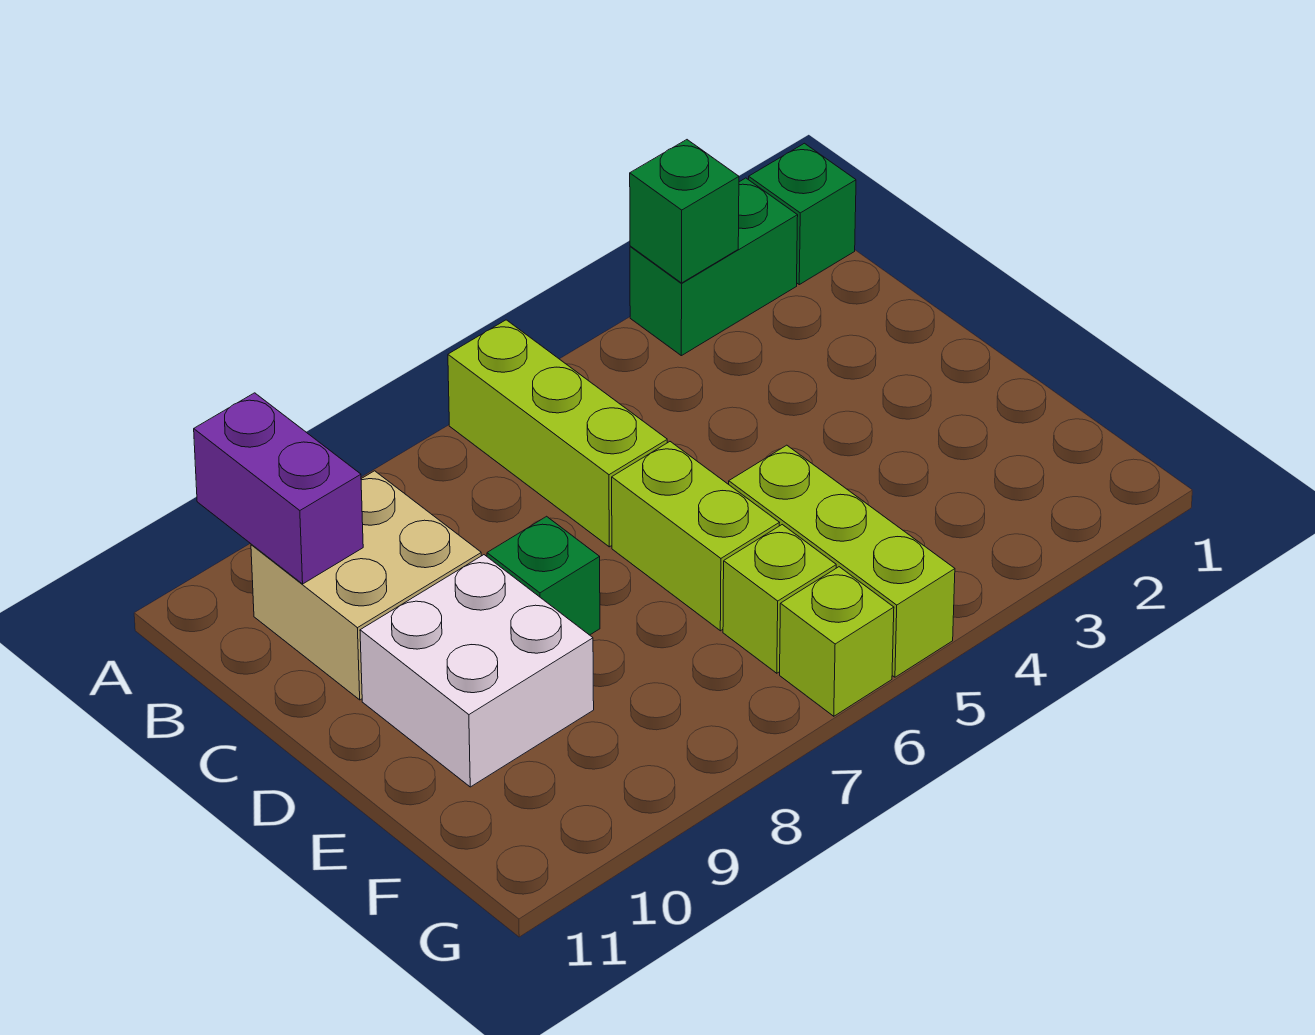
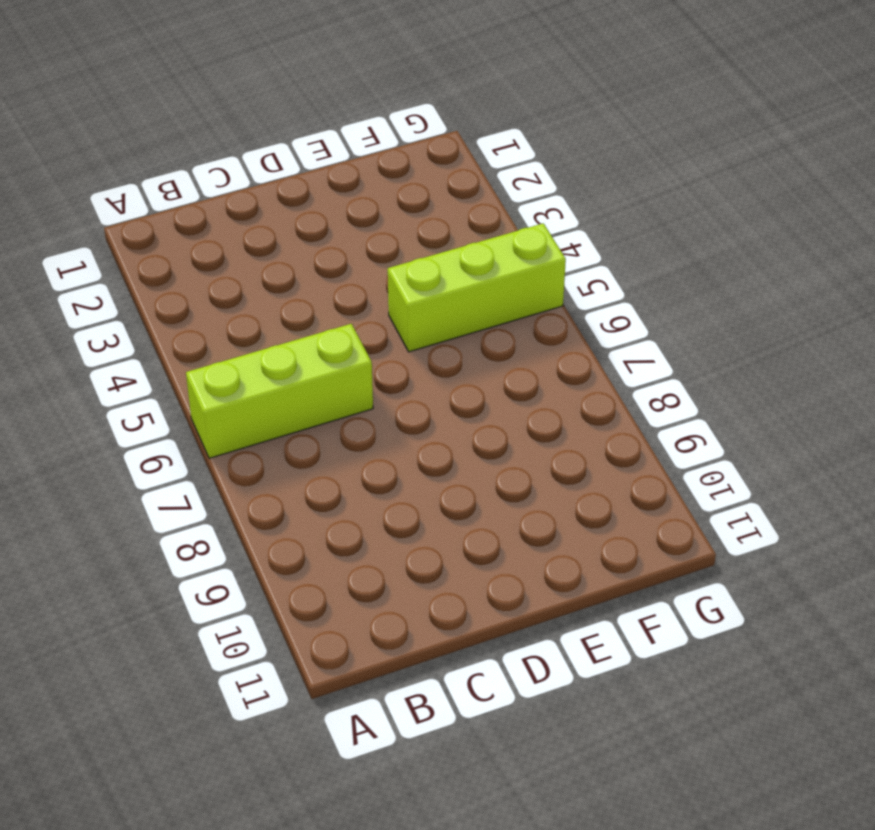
none -> green 1x1 brick [749,143,856,285]
none -> green 1x2 brick [630,178,798,356]
none -> tan 2x2 brick [251,471,481,700]

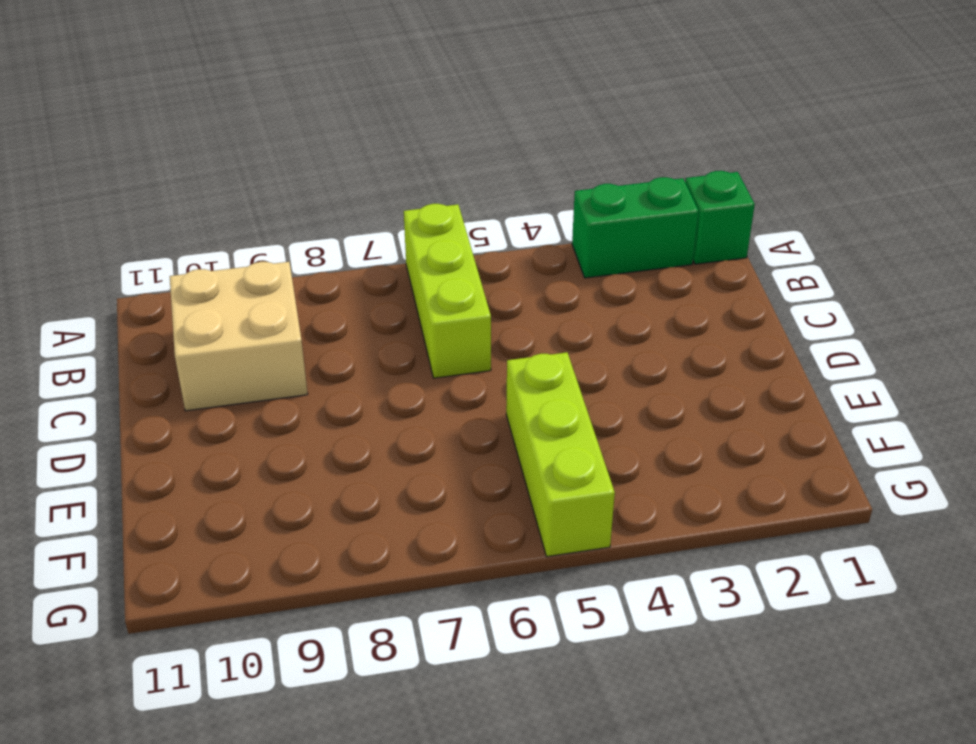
none -> lime 1x2 brick [612,442,779,631]
none -> green 1x1 brick [487,516,600,635]
none -> white 2x2 brick [360,555,594,787]

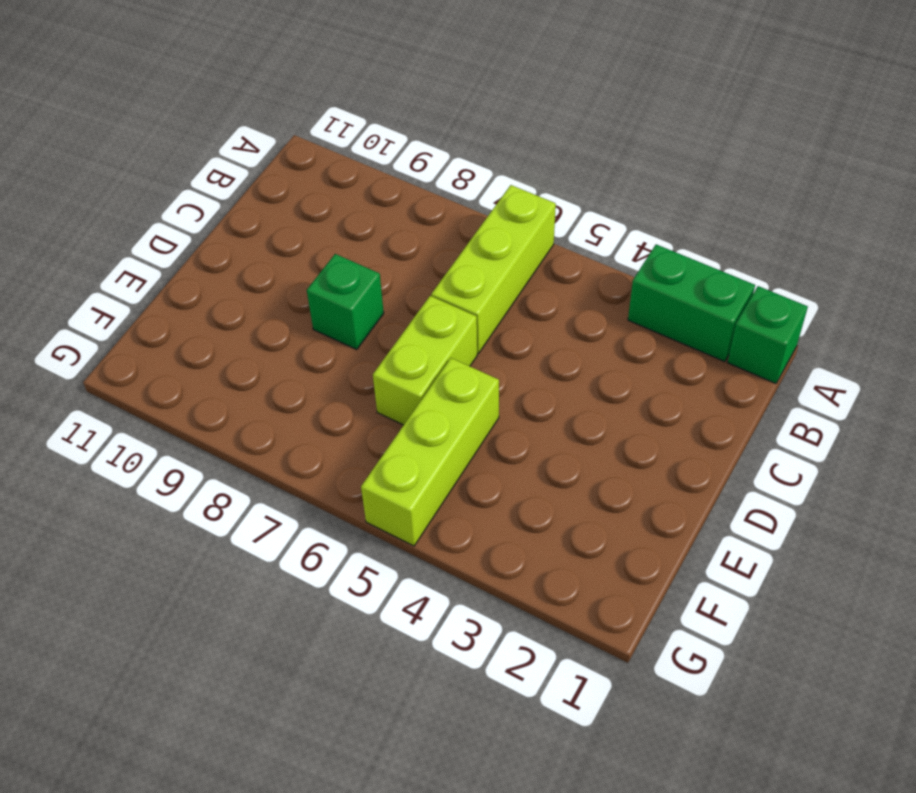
none -> tan 2x2 brick [251,471,481,700]
none -> white 2x2 brick [360,555,594,787]
none -> lime 1x1 brick [723,525,836,673]

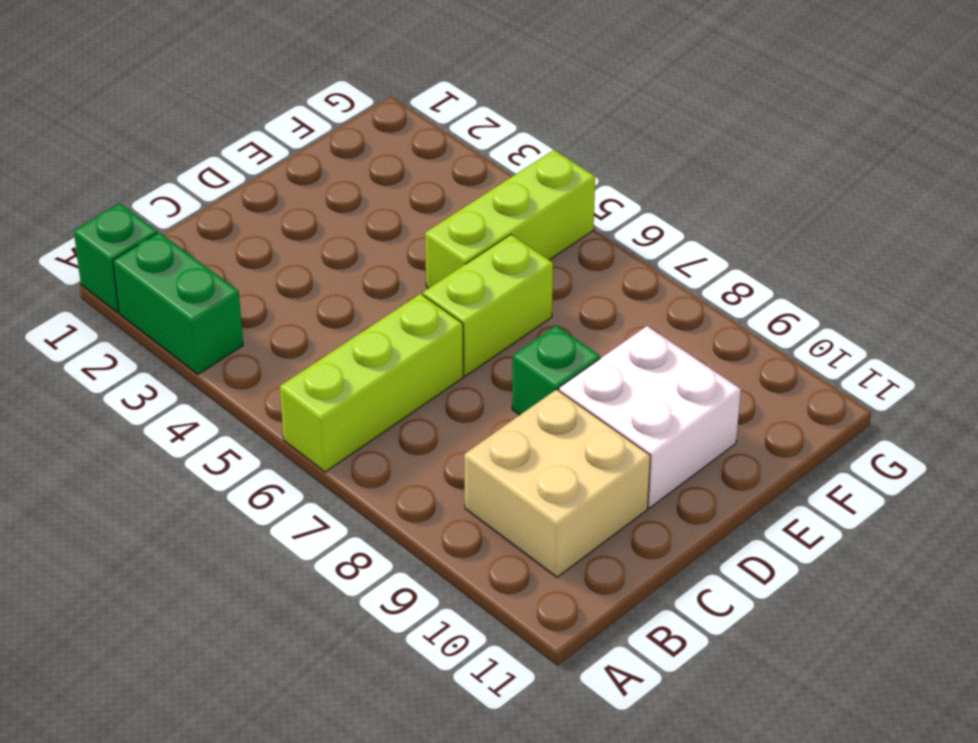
none -> lime 1x1 brick [723,525,836,673]
none -> lime 1x1 brick [780,567,894,716]
none -> green 1x1 brick [630,140,739,283]

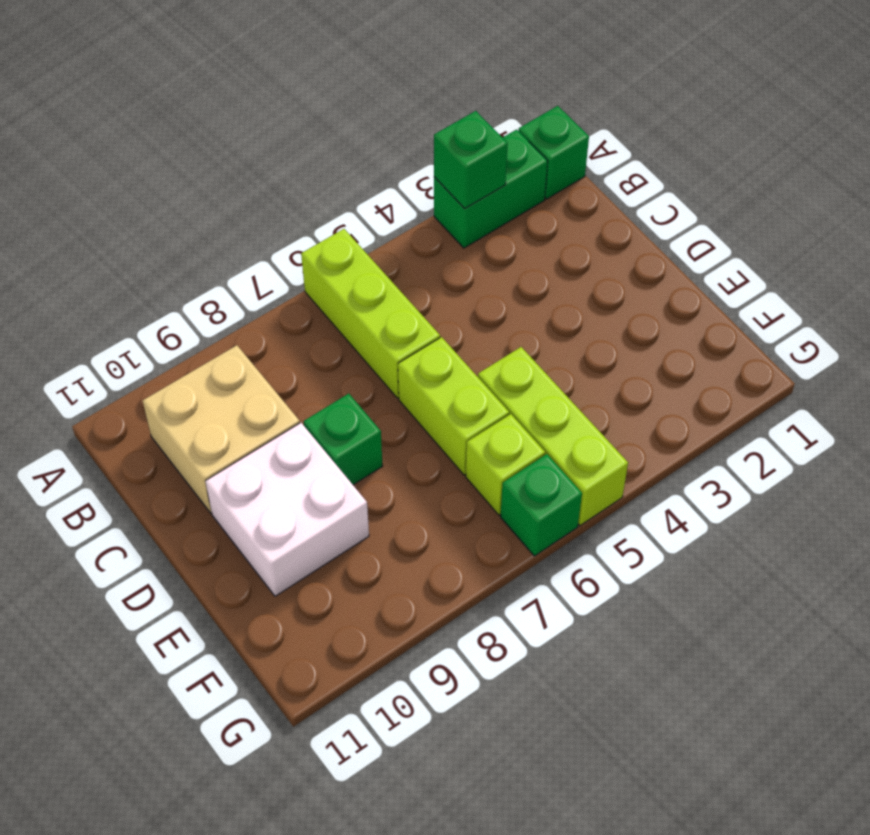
green 1x1 brick [501,454,582,556] -> lime 1x1 brick [780,567,894,716]
none -> purple 1x2 brick [194,393,363,584]

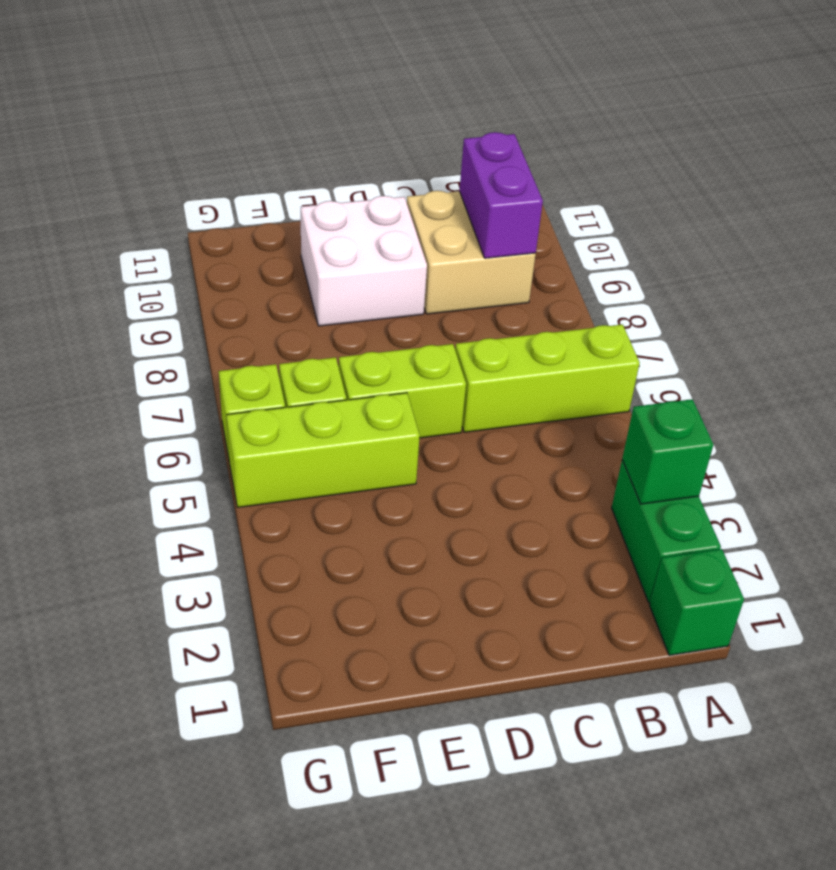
purple 1x2 brick [459,132,543,258] -> purple 1x2 brick turned to [194,393,363,584]
none -> green 1x1 brick [487,516,600,635]

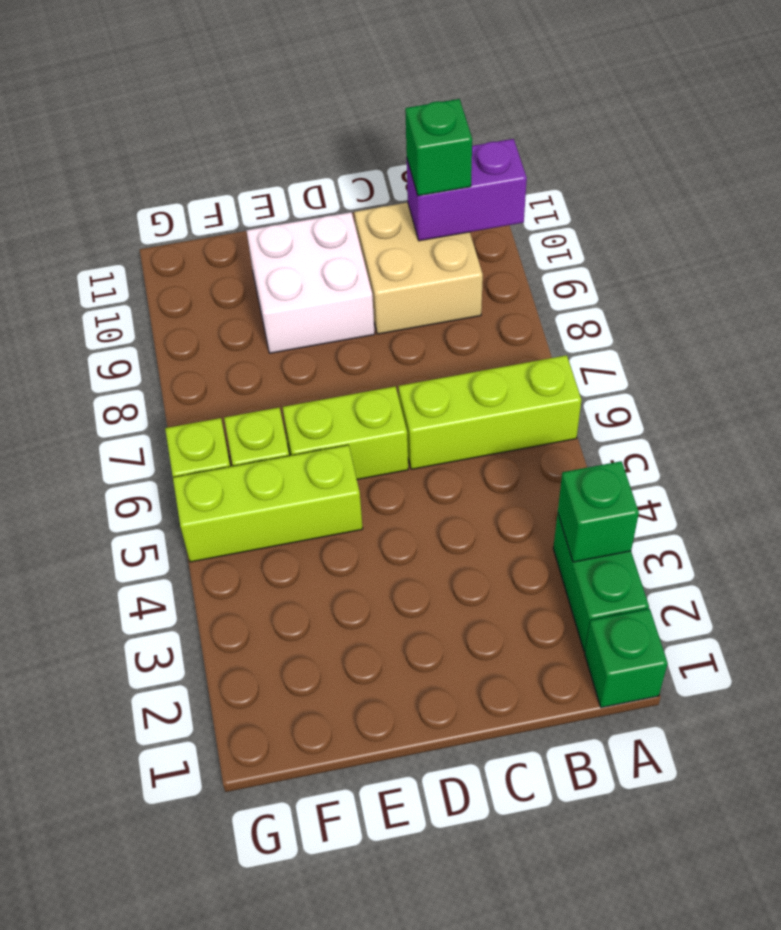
green 1x1 brick [405,99,472,196] -> green 1x1 brick moved to [487,516,600,635]

